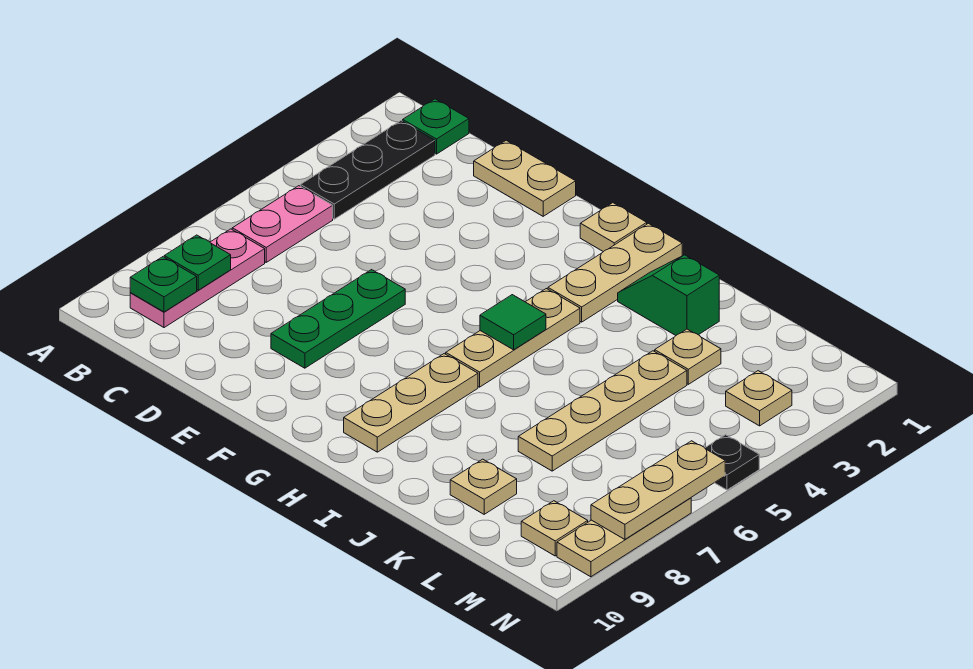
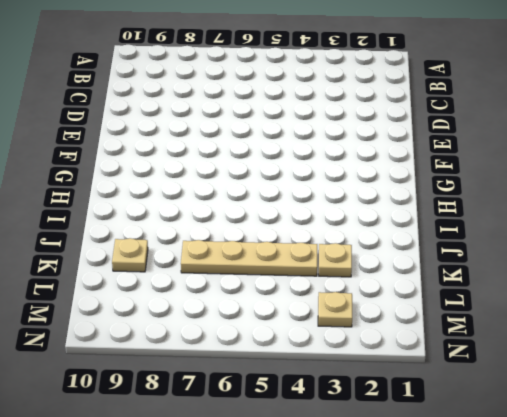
none -> green 1x1 plate [403,99,469,154]
none -> black 1x3 plate [301,121,435,219]
none -> pink 1x2 plate [232,186,333,262]

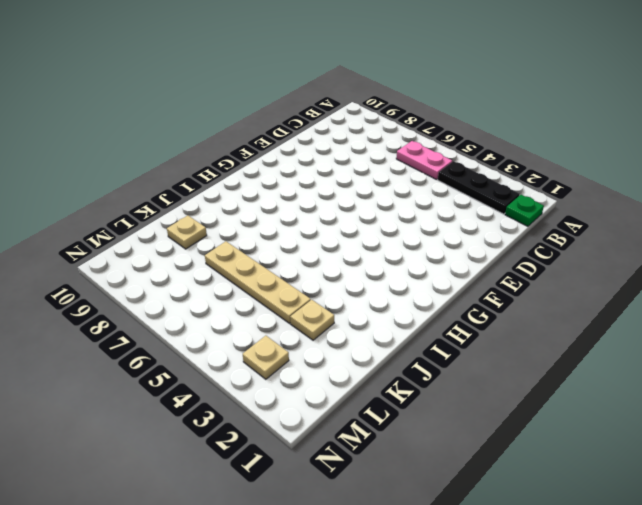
none -> pink 1x3 plate [130,229,265,328]
none -> tan 1x2 plate [474,140,576,216]
none -> green 1x3 plate [271,270,405,368]

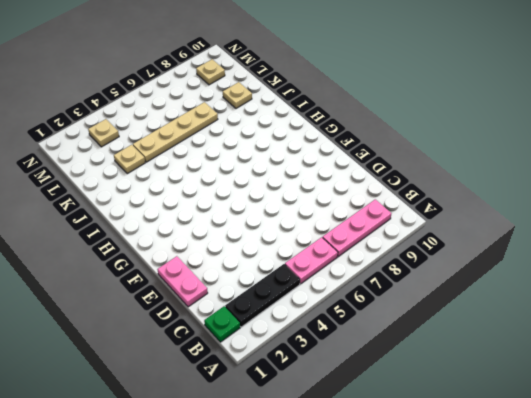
pink 1x2 plate [157,256,208,307] -> tan 1x2 plate [474,140,576,216]
none -> green 1x3 plate [271,270,405,368]
none -> tan 1x1 plate [580,203,647,252]
none -> tan 1x3 plate [548,224,682,322]

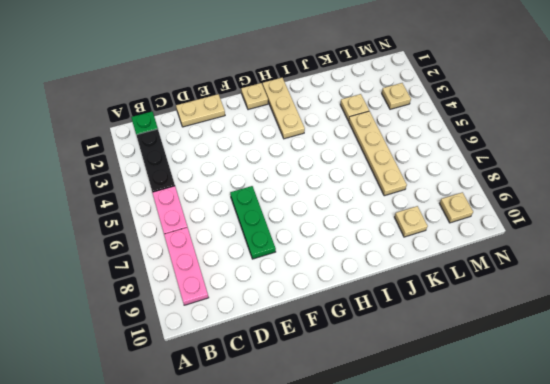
none -> tan 1x3 plate [446,289,580,387]
none -> tan 1x3 plate [344,354,478,452]
none -> green 1x2 slope [618,255,719,335]

